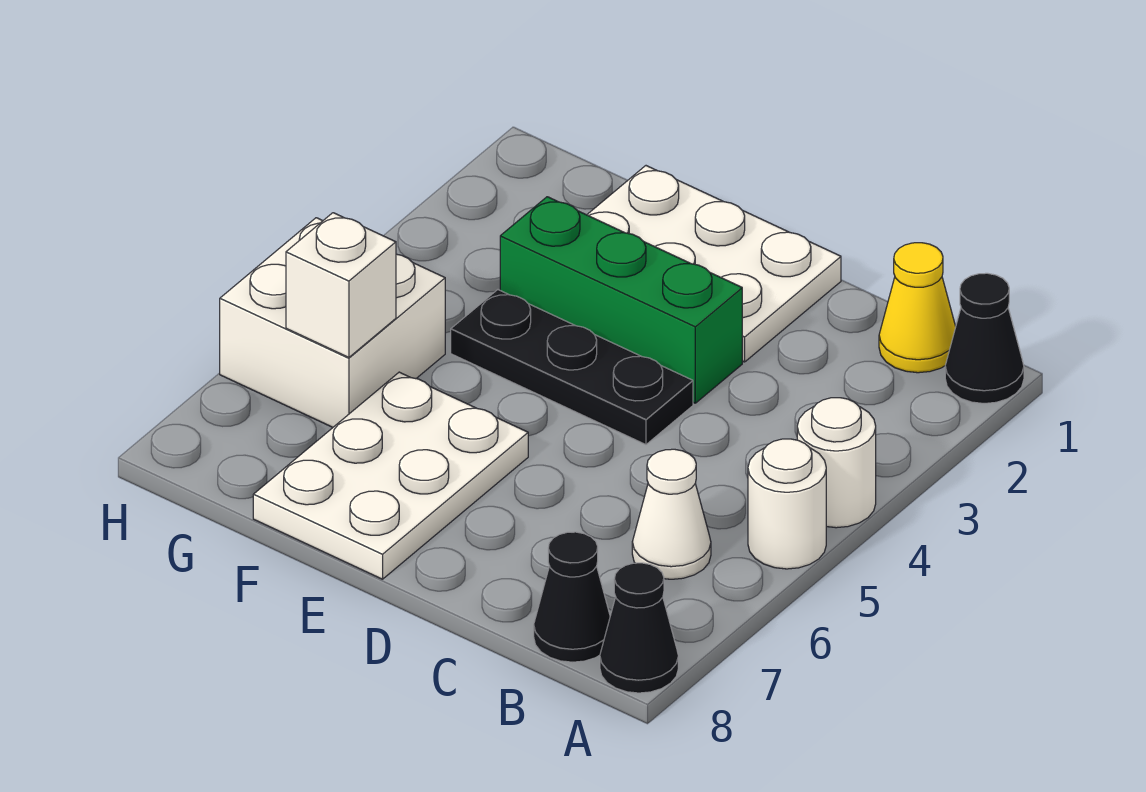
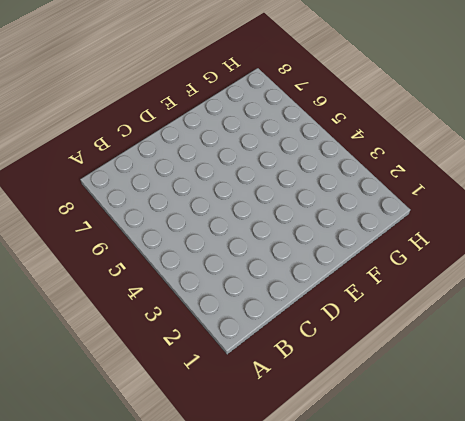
none -> black 1x1 cone [945,273,1024,403]
none -> white 1x1 round brick [797,398,876,528]
none -> white 1x1 round brick [748,439,826,569]

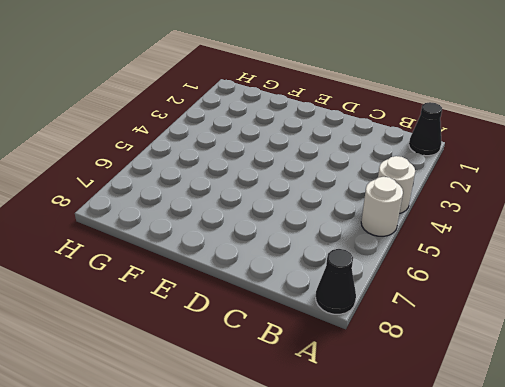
none -> yellow 1x1 cone [879,243,956,373]
none -> white 1x1 cone [632,449,711,579]
none -> black 1x1 cone [534,532,610,662]

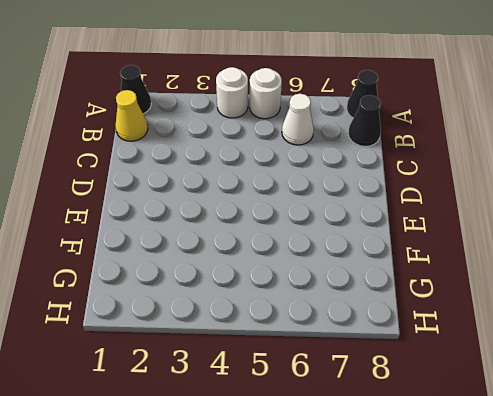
none -> white 2x3 plate [587,166,841,362]
none -> green 1x3 brick [500,197,742,403]
none -> black 1x3 plate [451,290,693,445]

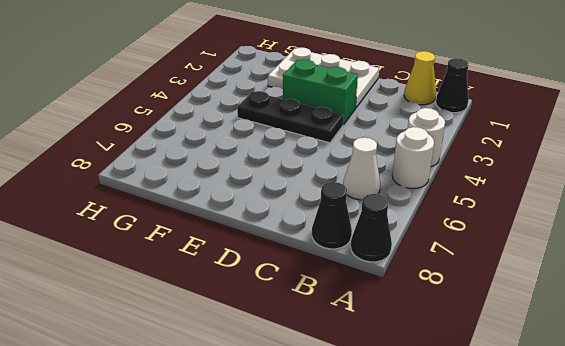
green 1x2 brick [283,59,358,125] -> green 1x3 brick [500,197,742,403]
none -> white 2x3 plate [253,372,528,579]
none -> white 2x2 brick [220,218,445,427]
none -> white 1x1 brick [286,213,396,358]

